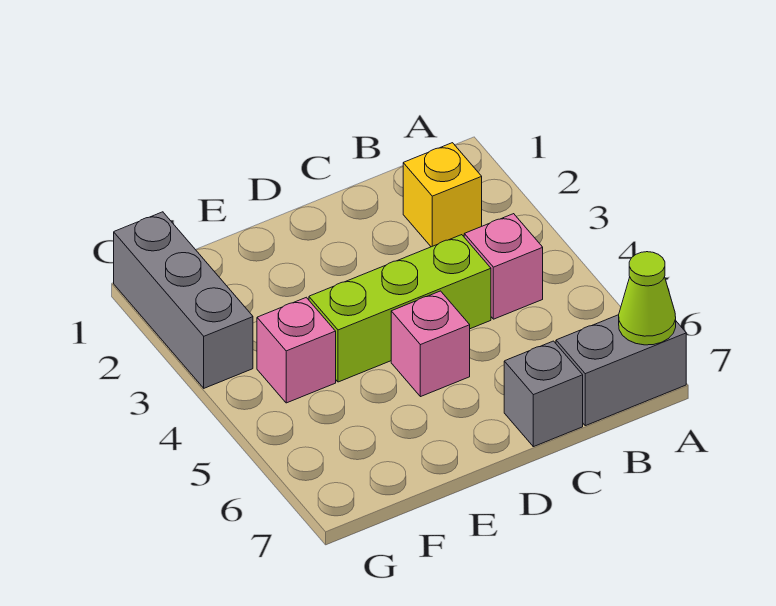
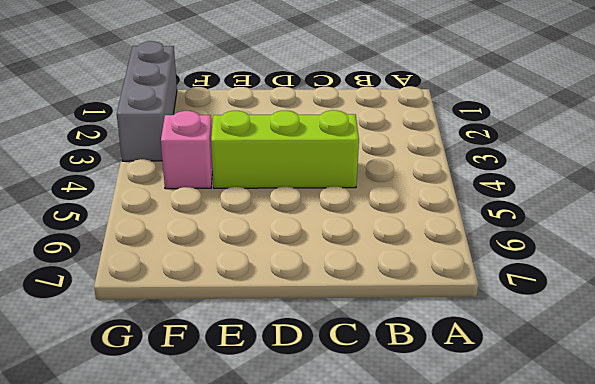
none -> grey 1x2 brick [556,315,686,426]
none -> yellow 1x1 brick [403,143,482,247]

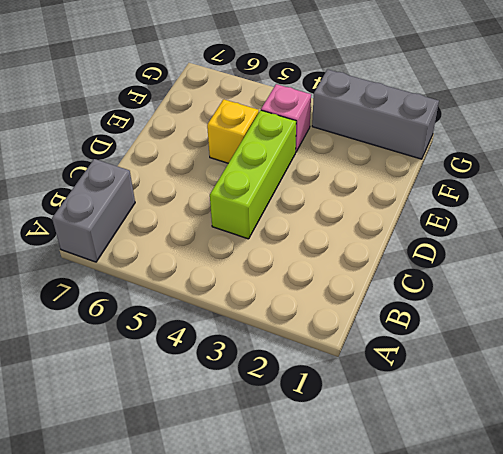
yellow 1x1 brick [207,99,259,163] -> yellow 1x1 brick moved to [403,143,482,247]
none -> pink 1x1 brick [464,214,543,319]
none -> grey 1x1 brick [504,341,583,447]

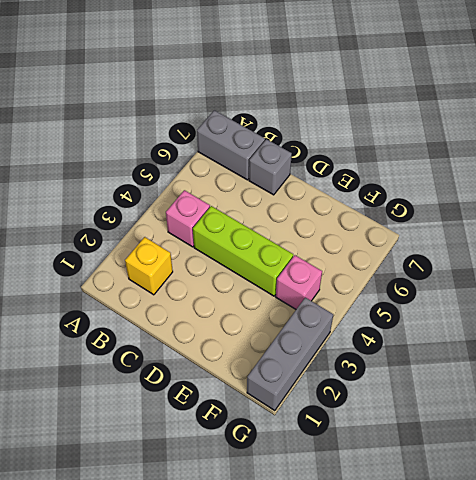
none -> pink 1x1 brick [391,291,470,397]
none -> lime 1x1 cone [619,252,676,345]

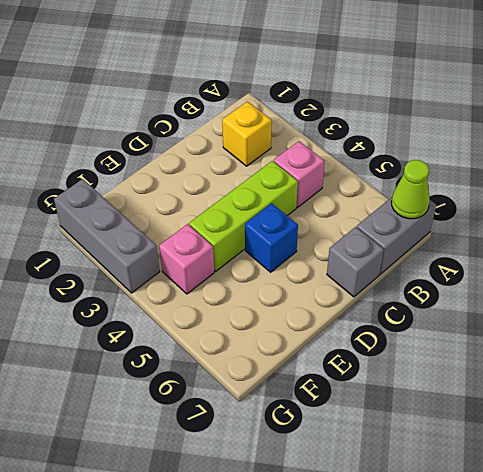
blue 1x1 brick [245,203,298,272] -> pink 1x1 brick [391,291,470,397]

